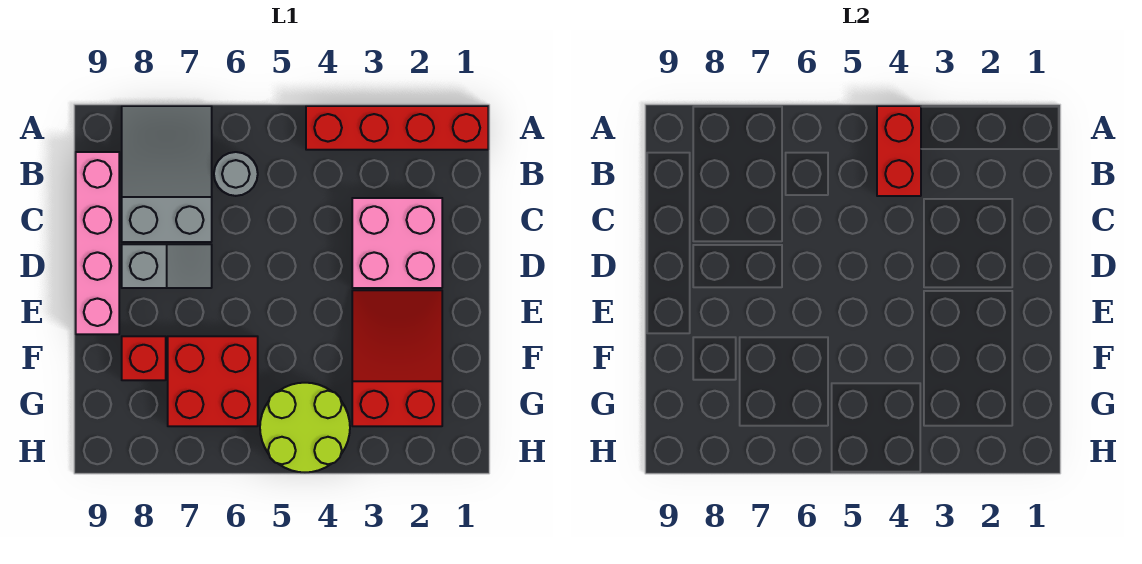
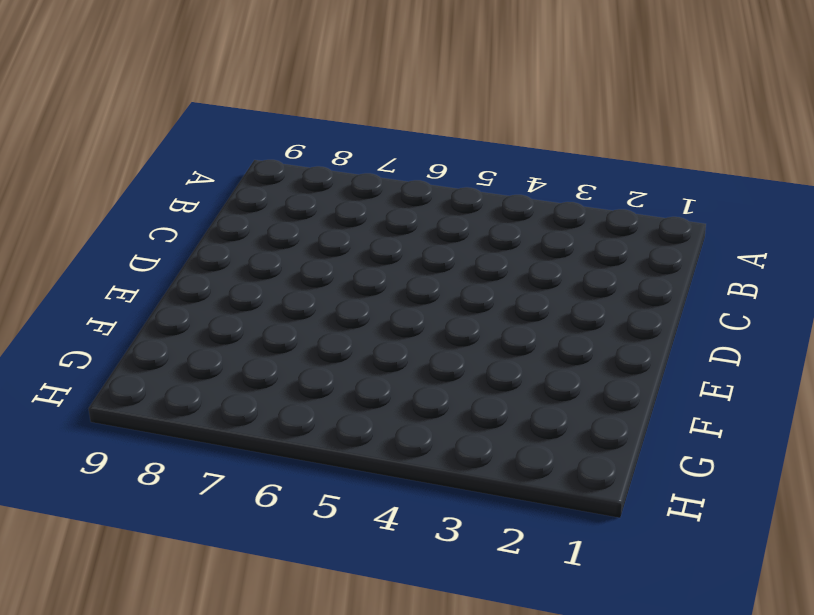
none -> red 1x4 brick [306,106,488,150]
none -> grey 2x3 slope [122,106,212,242]

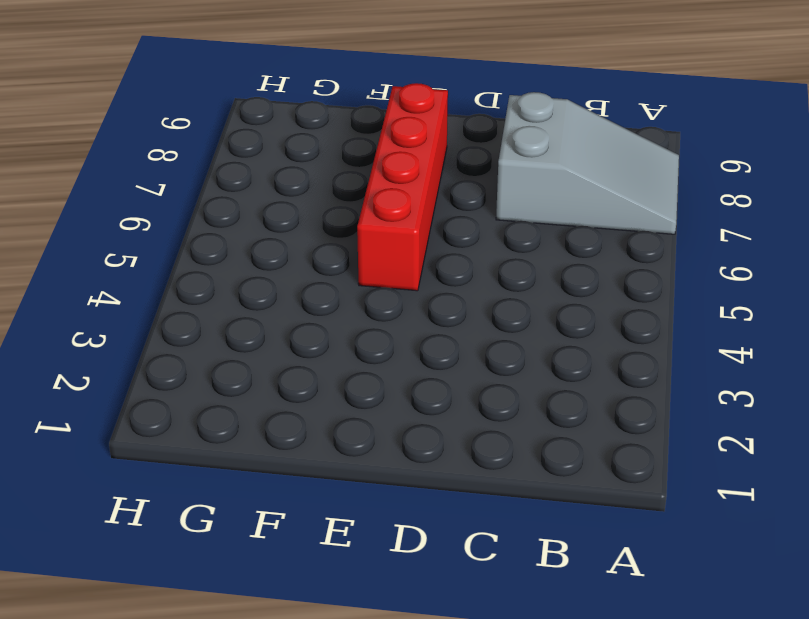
red 1x4 brick [357,83,448,291] -> red 1x4 brick moved to [306,106,488,150]
none -> grey 1x1 round brick [214,152,258,196]
none -> pink 1x4 brick [76,152,119,334]

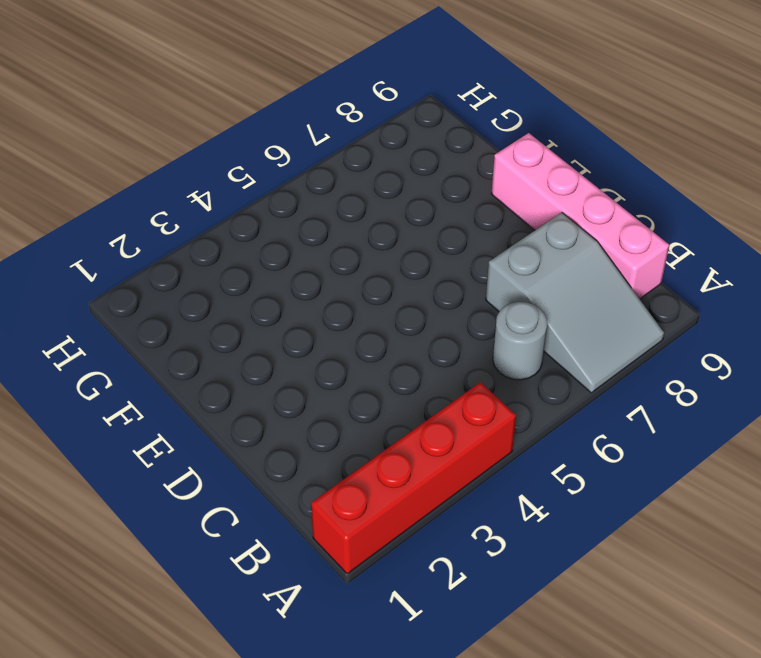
none -> pink 2x2 brick [352,198,442,288]
none -> grey 1x2 slope [122,244,212,288]

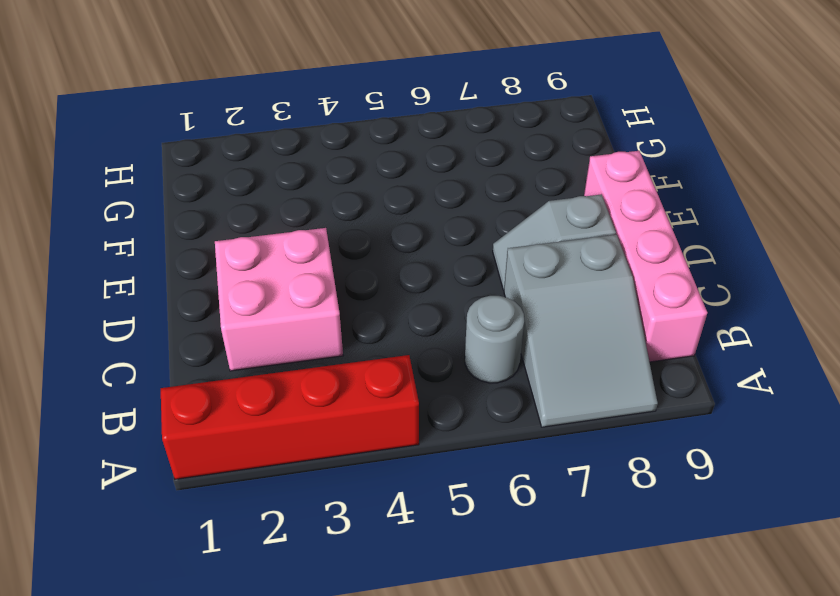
none -> red 2x3 slope [352,290,442,426]
none -> red 2x2 brick [168,336,258,426]

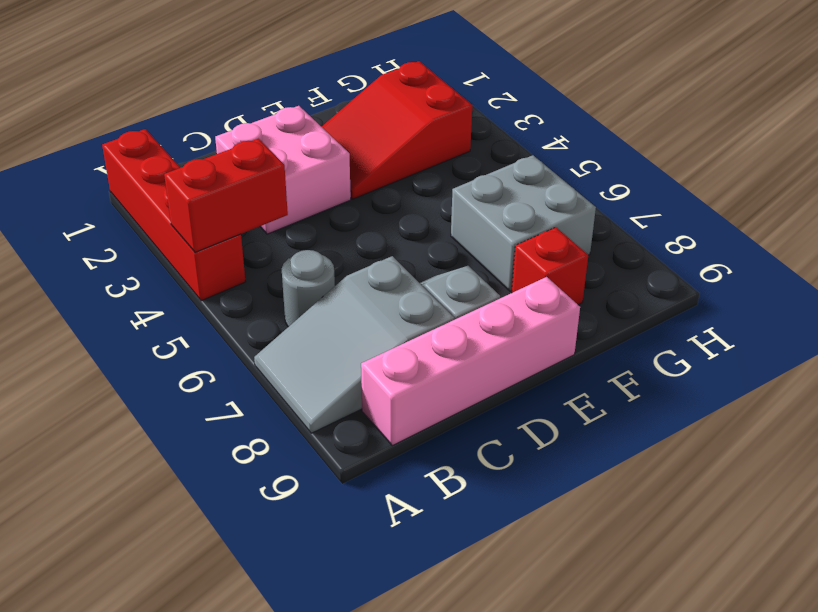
grey 2x2 brick [451,155,596,291] -> red 2x2 brick [168,336,258,426]
none -> lime 2x2 round brick [260,383,350,472]

